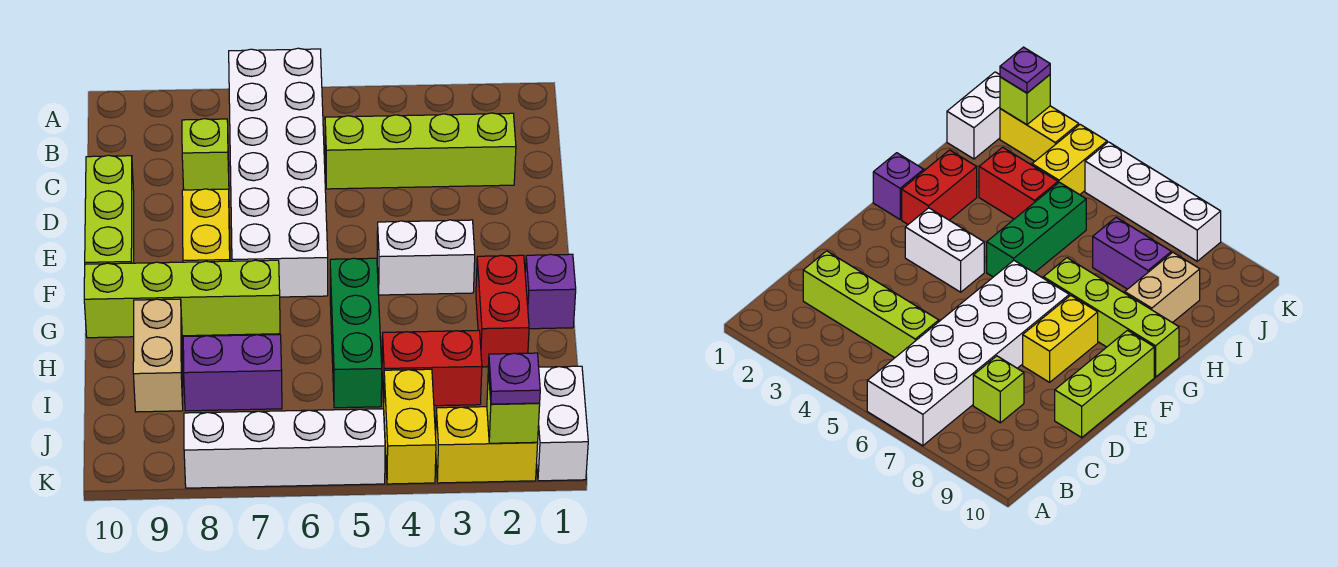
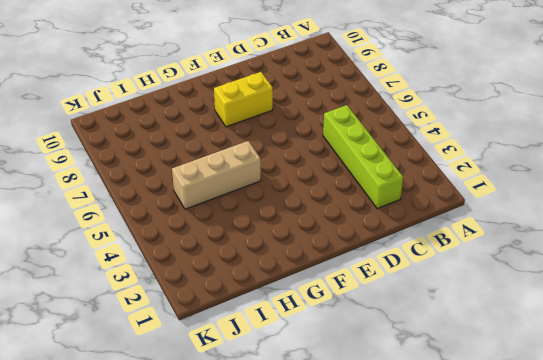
tan 1x3 brick [172,141,261,209] -> green 1x3 brick [330,258,382,408]
none -> white 2x6 brick [229,48,328,297]
none -> lime 1x1 brick [182,119,229,190]
none -> lime 1x3 brick [85,155,134,264]

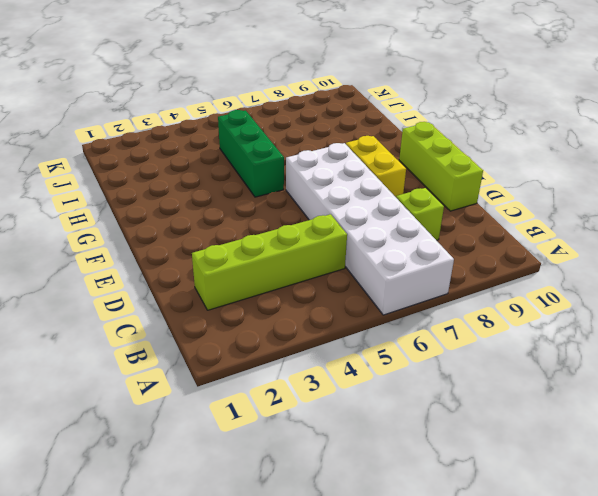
none -> white 1x2 brick [377,220,475,295]
none -> purple 1x1 brick [525,254,576,329]
none -> red 1x2 brick [476,255,529,367]

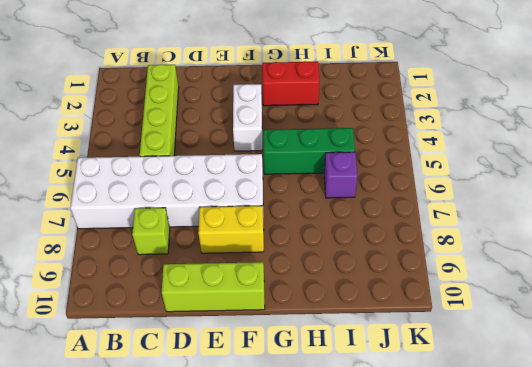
purple 1x1 brick [324,152,357,198] -> purple 1x1 brick moved to [525,254,576,329]
none -> lime 1x4 brick [84,260,280,338]
none -> tan 1x2 brick [133,299,183,412]
none -> red 1x2 brick [382,330,482,406]

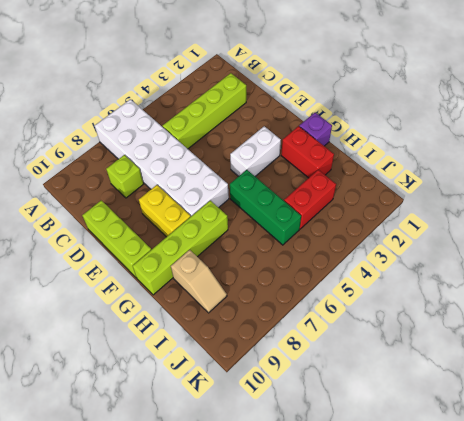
tan 1x2 slope [171,250,227,313] -> tan 1x2 brick [133,299,183,412]
none -> purple 1x2 brick [183,335,282,411]
none -> white 1x2 brick [537,366,588,481]
none -> yellow 1x2 brick [384,369,436,484]

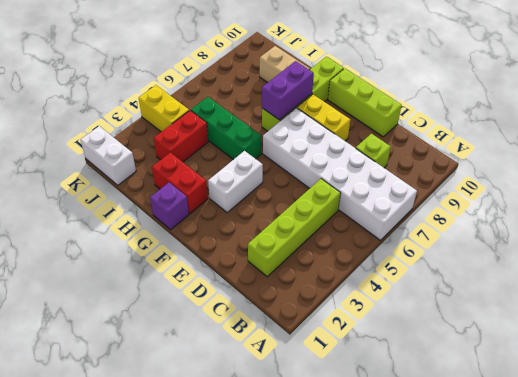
purple 1x2 brick [262,61,314,120] -> purple 1x2 brick moved to [183,335,282,411]
none -> yellow 1x2 brick [436,407,538,483]
none -> white 1x4 brick [184,409,385,488]
none -> lime 1x1 brick [487,369,540,443]

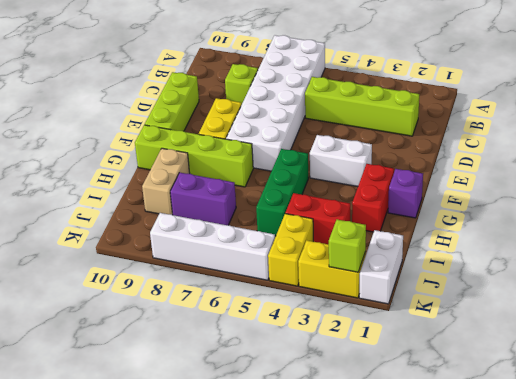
none -> purple 1x1 plate [488,353,540,404]

